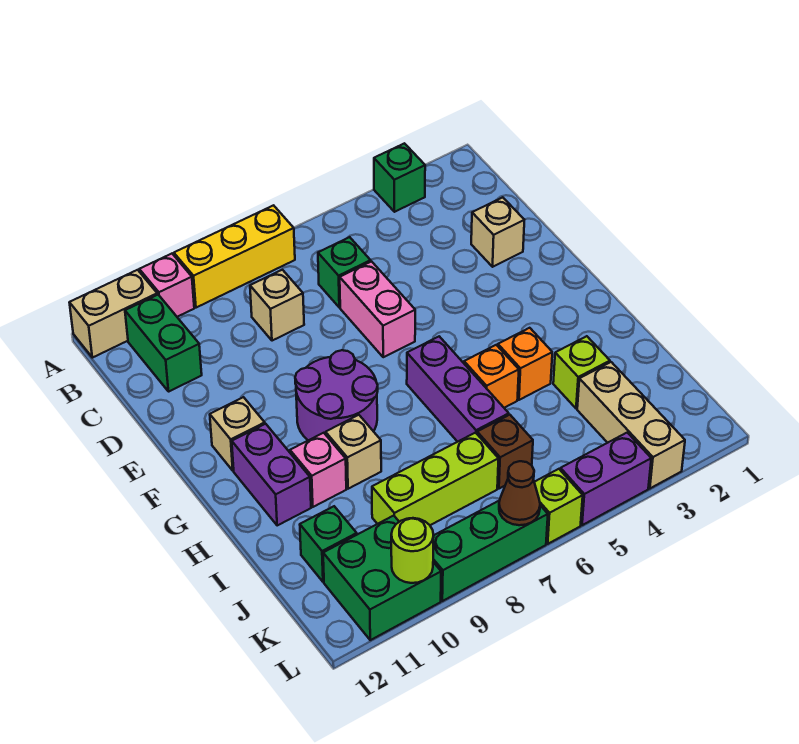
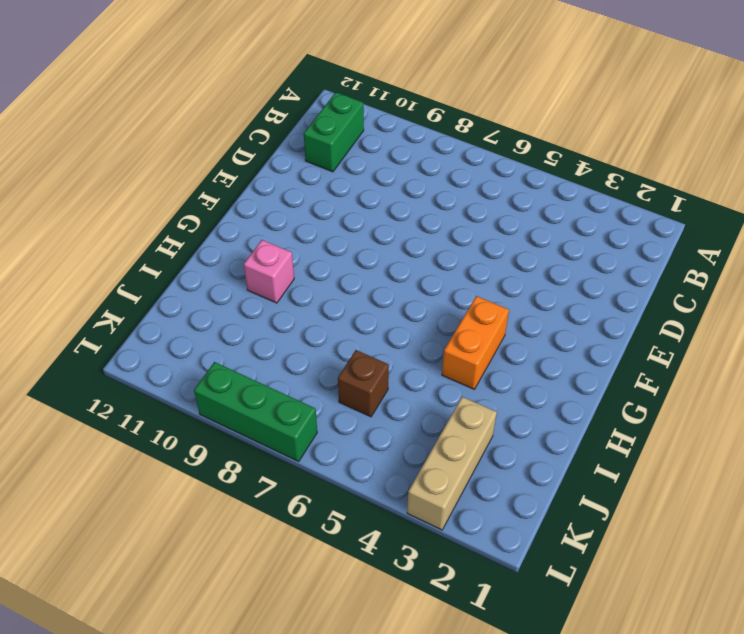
orange 1x2 brick [442,296,509,389] -> orange 1x1 brick [498,328,552,400]
none -> green 1x1 brick [374,143,425,212]
none -> yellow 1x3 brick [174,205,295,308]
none -> pink 1x1 brick [139,254,194,317]

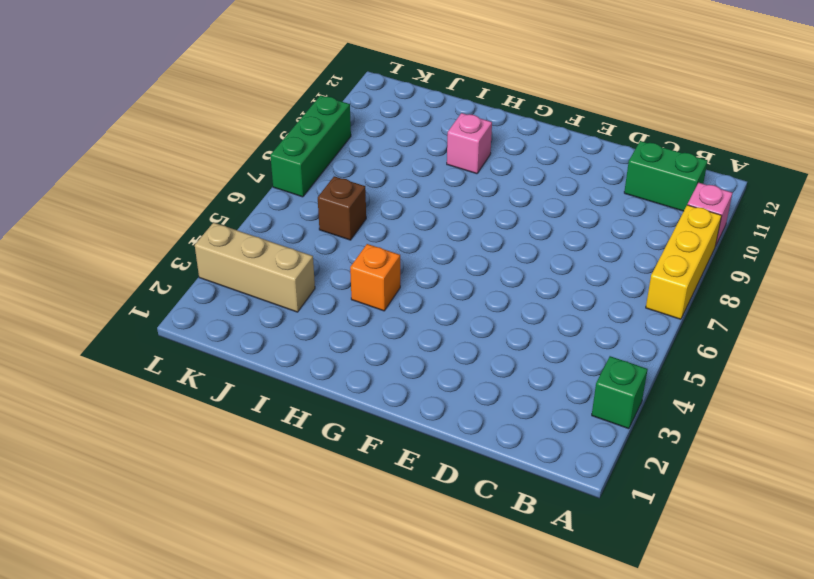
none -> tan 1x2 brick [69,270,157,358]
none -> green 1x1 brick [318,237,371,307]
none -> tan 1x1 brick [250,270,304,341]

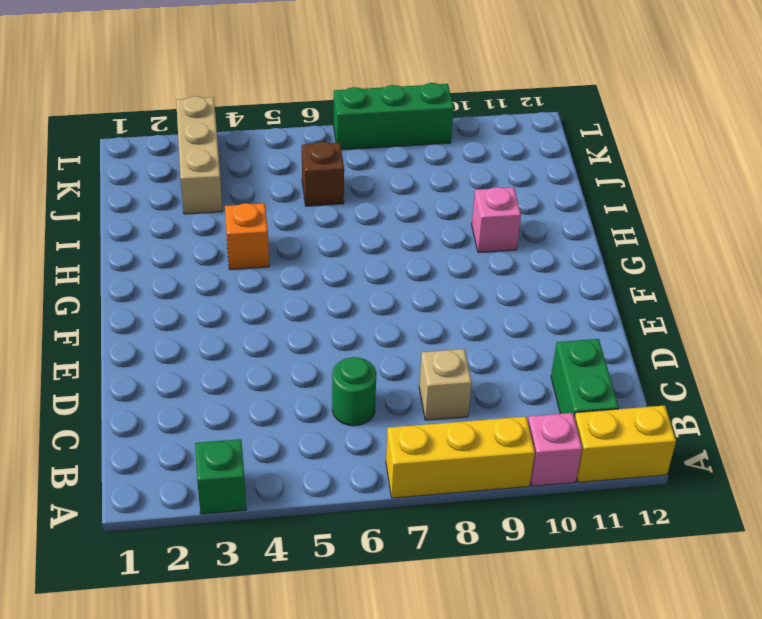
yellow 1x2 brick [574,406,676,482] -> tan 1x2 brick [69,270,157,358]
green 1x1 round brick [332,357,376,426] -> green 1x1 brick [318,237,371,307]
none -> tan 1x1 brick [471,197,524,267]
none -> pink 1x2 brick [340,262,415,357]
none -> purple 2x2 round brick [295,350,378,440]

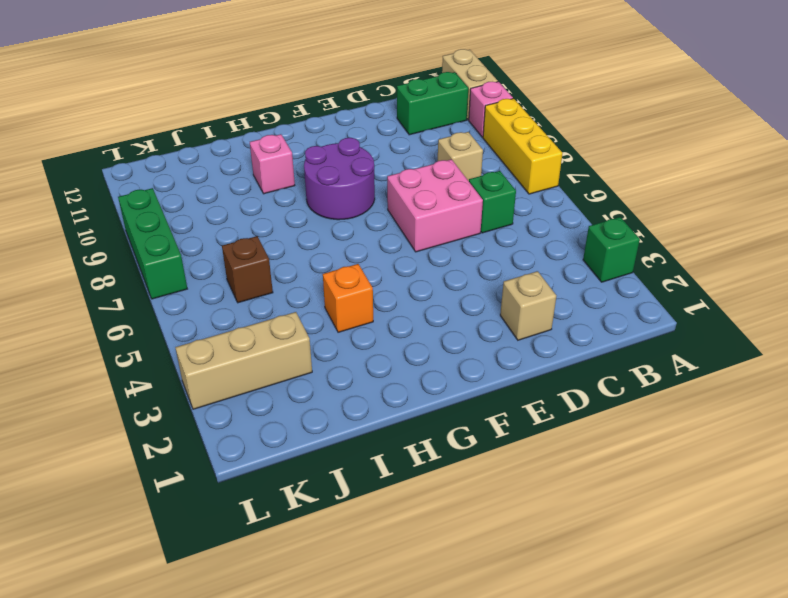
pink 2x2 brick [387,159,483,252] -> pink 1x2 brick [340,262,415,357]
none -> tan 1x1 brick [210,397,265,471]
none -> purple 1x3 brick [407,336,509,442]
none -> purple 1x2 brick [232,424,311,525]

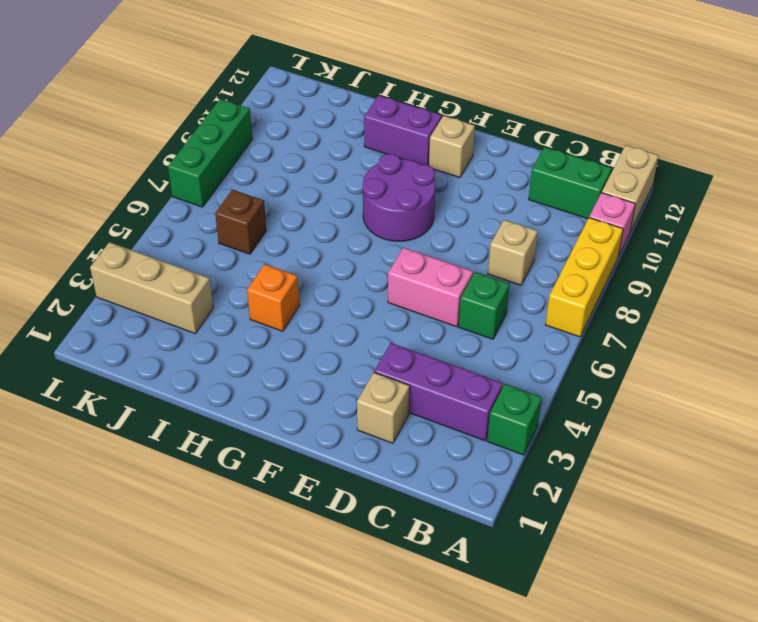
purple 1x3 brick [374,343,503,441] -> purple 1x3 brick moved to [407,336,509,442]
none -> orange 1x1 brick [464,345,519,408]
none -> tan 1x1 brick [326,415,381,489]
none -> pink 1x1 brick [290,433,346,507]

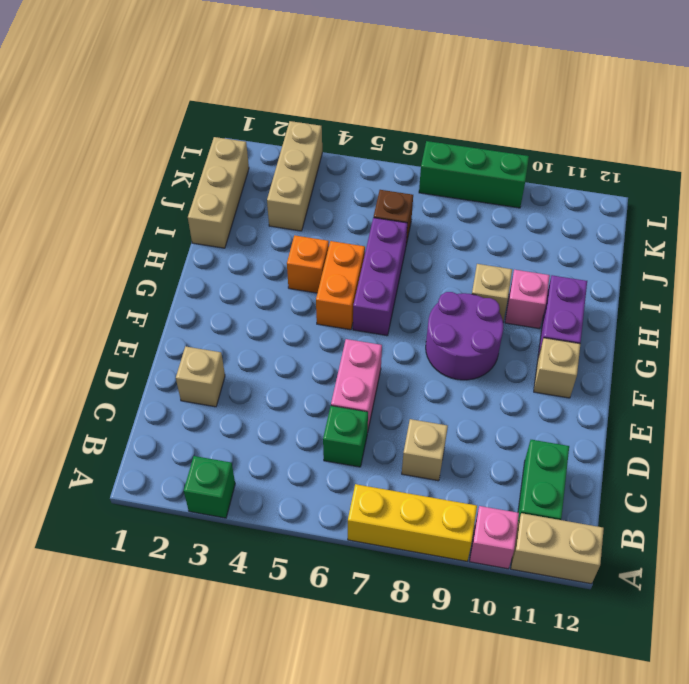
orange 1x2 brick [316,241,365,330] -> orange 1x1 brick [464,345,519,408]
tan 1x3 brick [188,137,249,248] -> none
none -> lime 1x1 brick [553,336,610,409]
none -> lime 1x3 brick [372,433,498,525]
none -> green 1x1 brick [300,506,357,582]

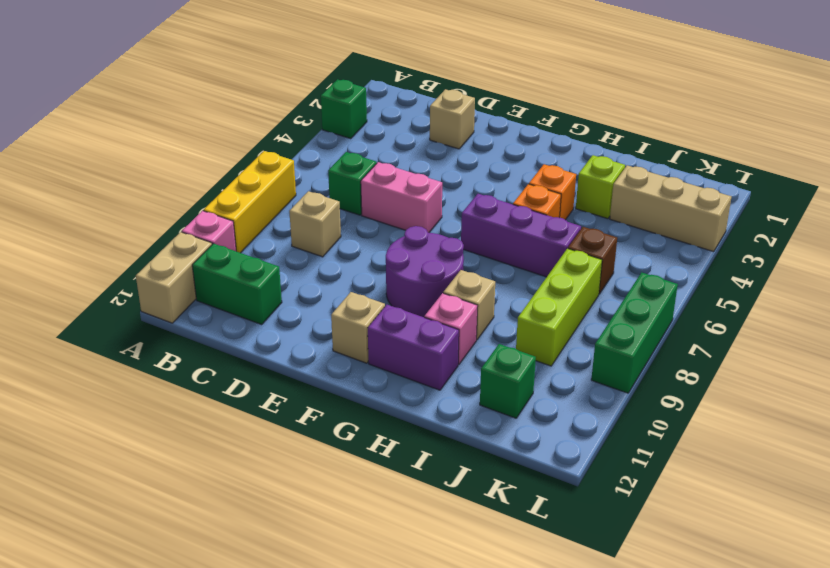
none -> green 2x2 brick [323,516,441,640]
none -> purple 1x2 brick [560,433,651,525]
none -> lime 1x1 brick [534,469,583,544]

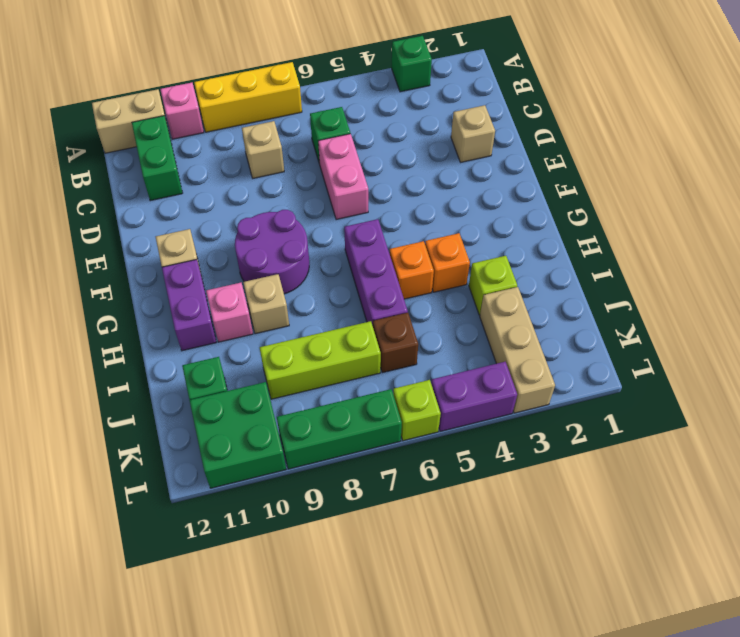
none -> brown 1x1 cone [499,461,540,525]
none -> lime 1x1 round brick [391,518,434,583]

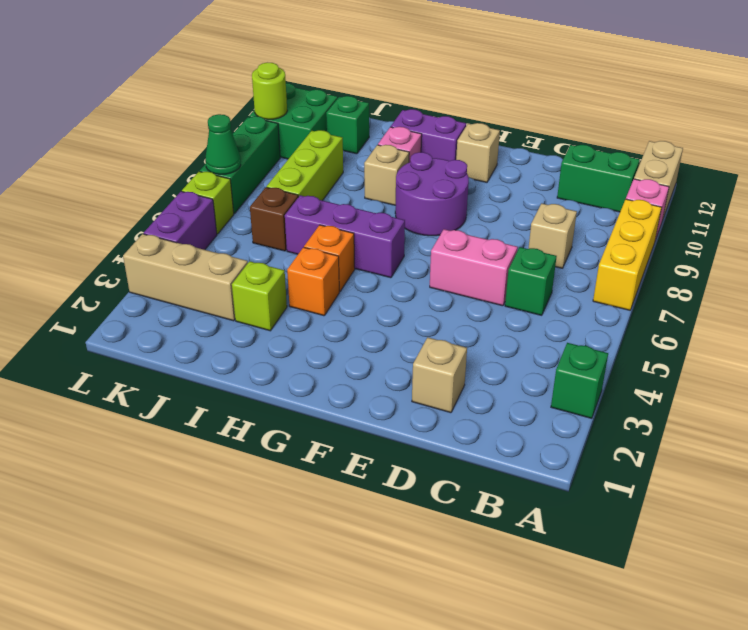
green 1x1 cone [205,114,241,174] -> brown 1x1 cone [499,461,540,525]

